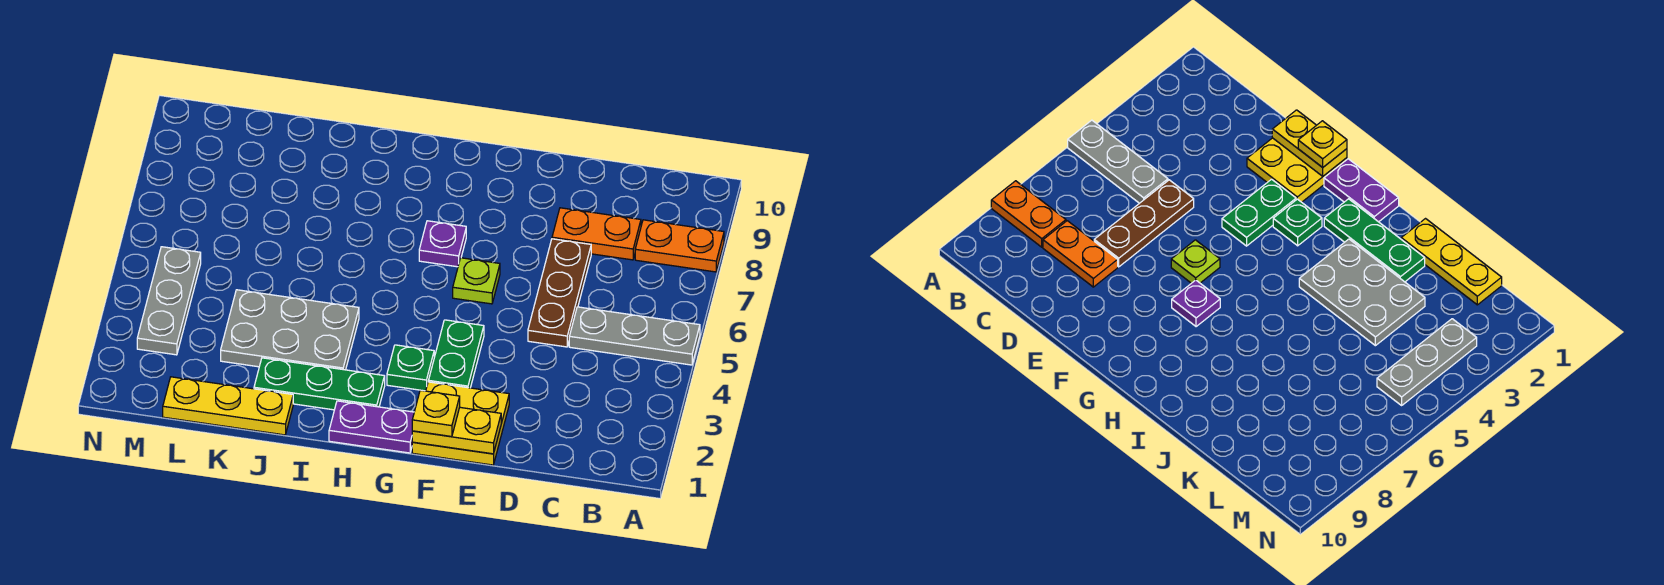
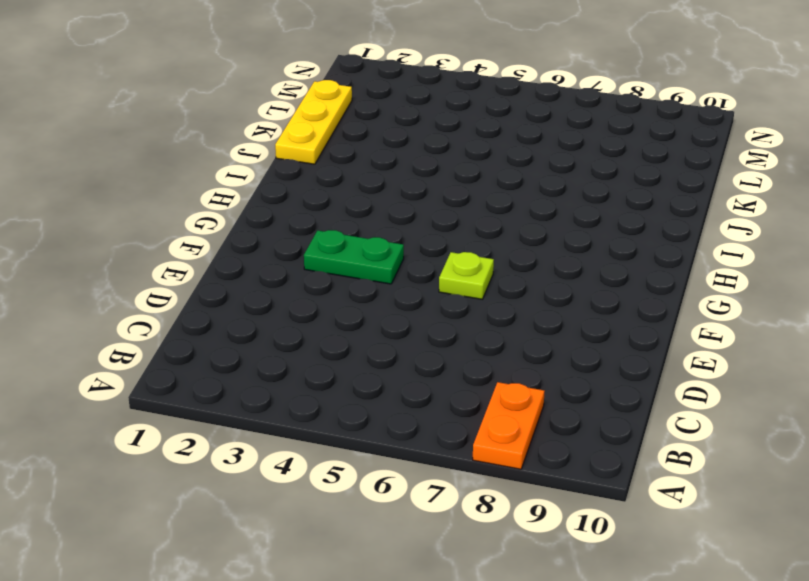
none -> grey 1x3 plate [569,307,700,365]
none -> orange 1x2 plate [552,208,641,260]
none -> brown 1x3 plate [528,239,591,347]

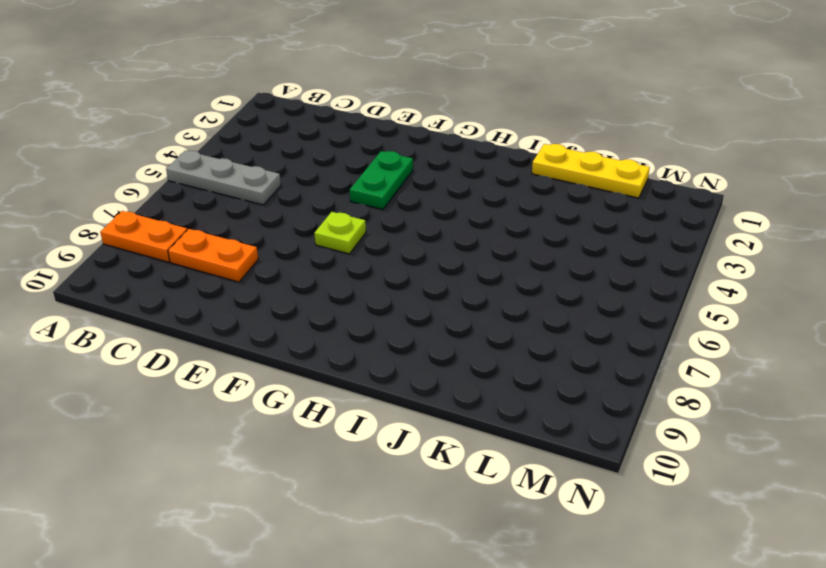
none -> brown 1x3 plate [528,239,591,347]
none -> yellow 2x2 plate [412,382,509,465]
none -> purple 1x2 plate [329,401,414,453]

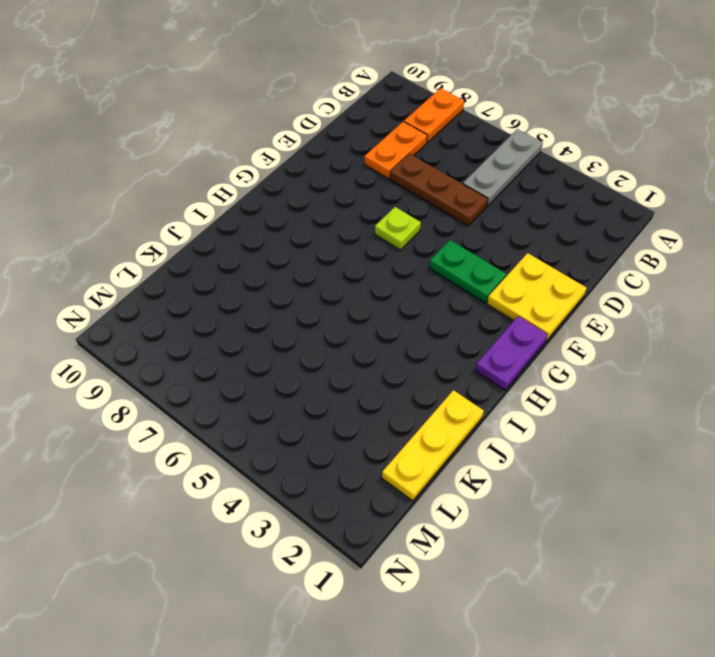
none -> green 1x1 plate [387,345,434,391]
none -> purple 1x1 plate [419,221,466,267]
none -> green 1x3 plate [254,358,385,410]

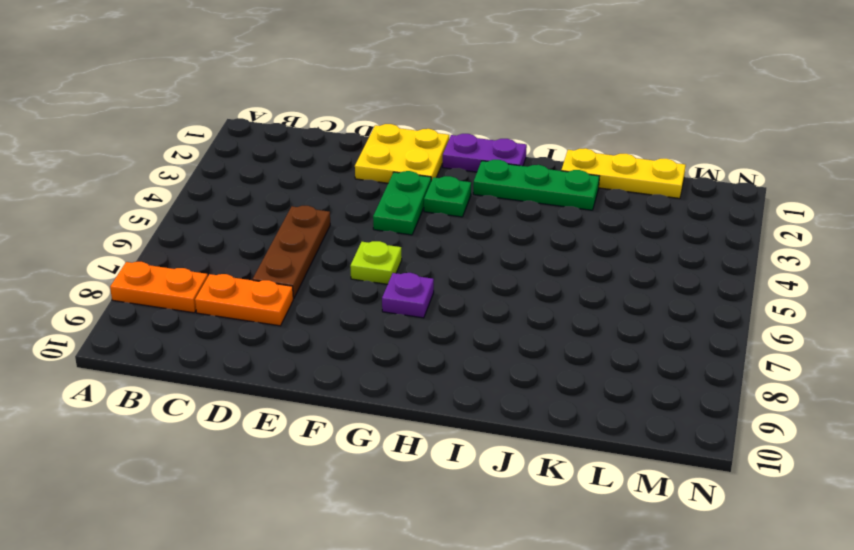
none -> grey 1x3 plate [569,307,700,365]
none -> grey 2x3 plate [221,290,359,370]
none -> grey 1x3 plate [137,247,201,355]

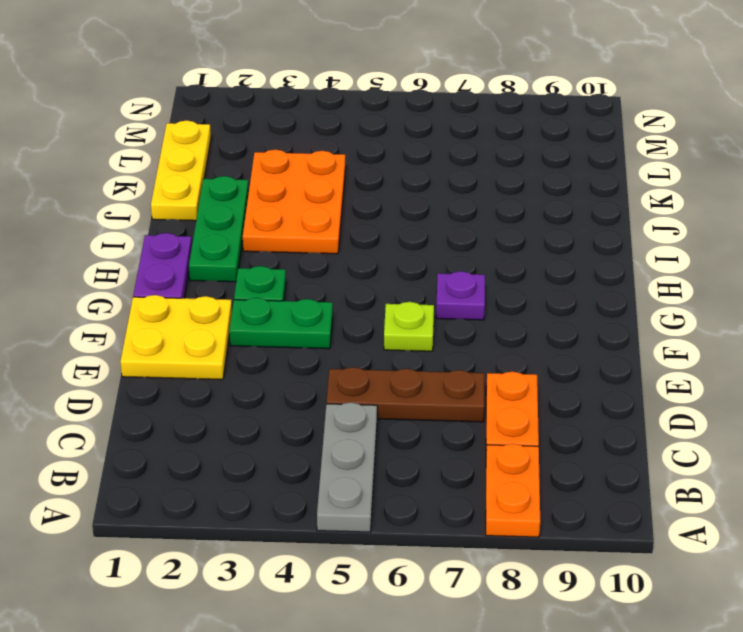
orange 2x3 plate [243,150,346,254] -> grey 2x3 plate [221,290,359,370]
none -> grey 1x3 plate [137,247,201,355]
none -> yellow 1x2 plate [412,407,501,454]
none -> yellow 1x1 plate [412,390,460,437]

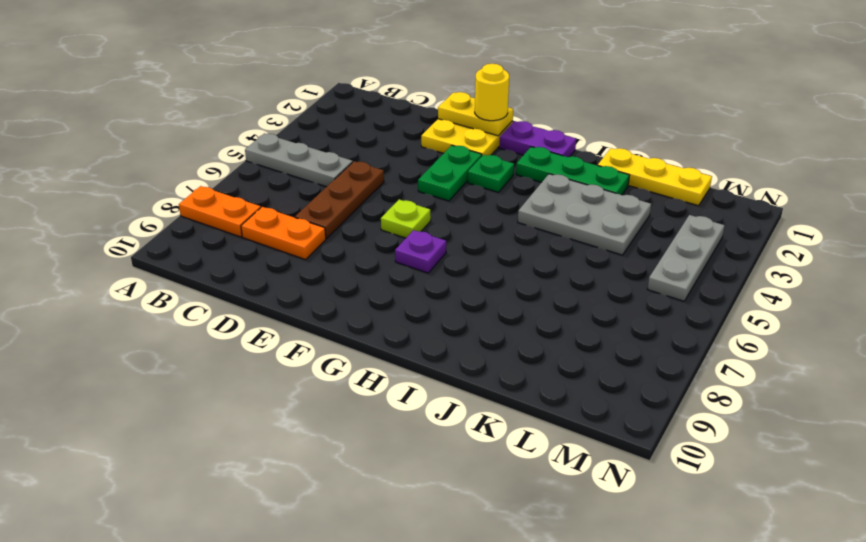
yellow 1x1 round brick [475,64,509,121] -> yellow 1x1 plate [412,390,460,437]

